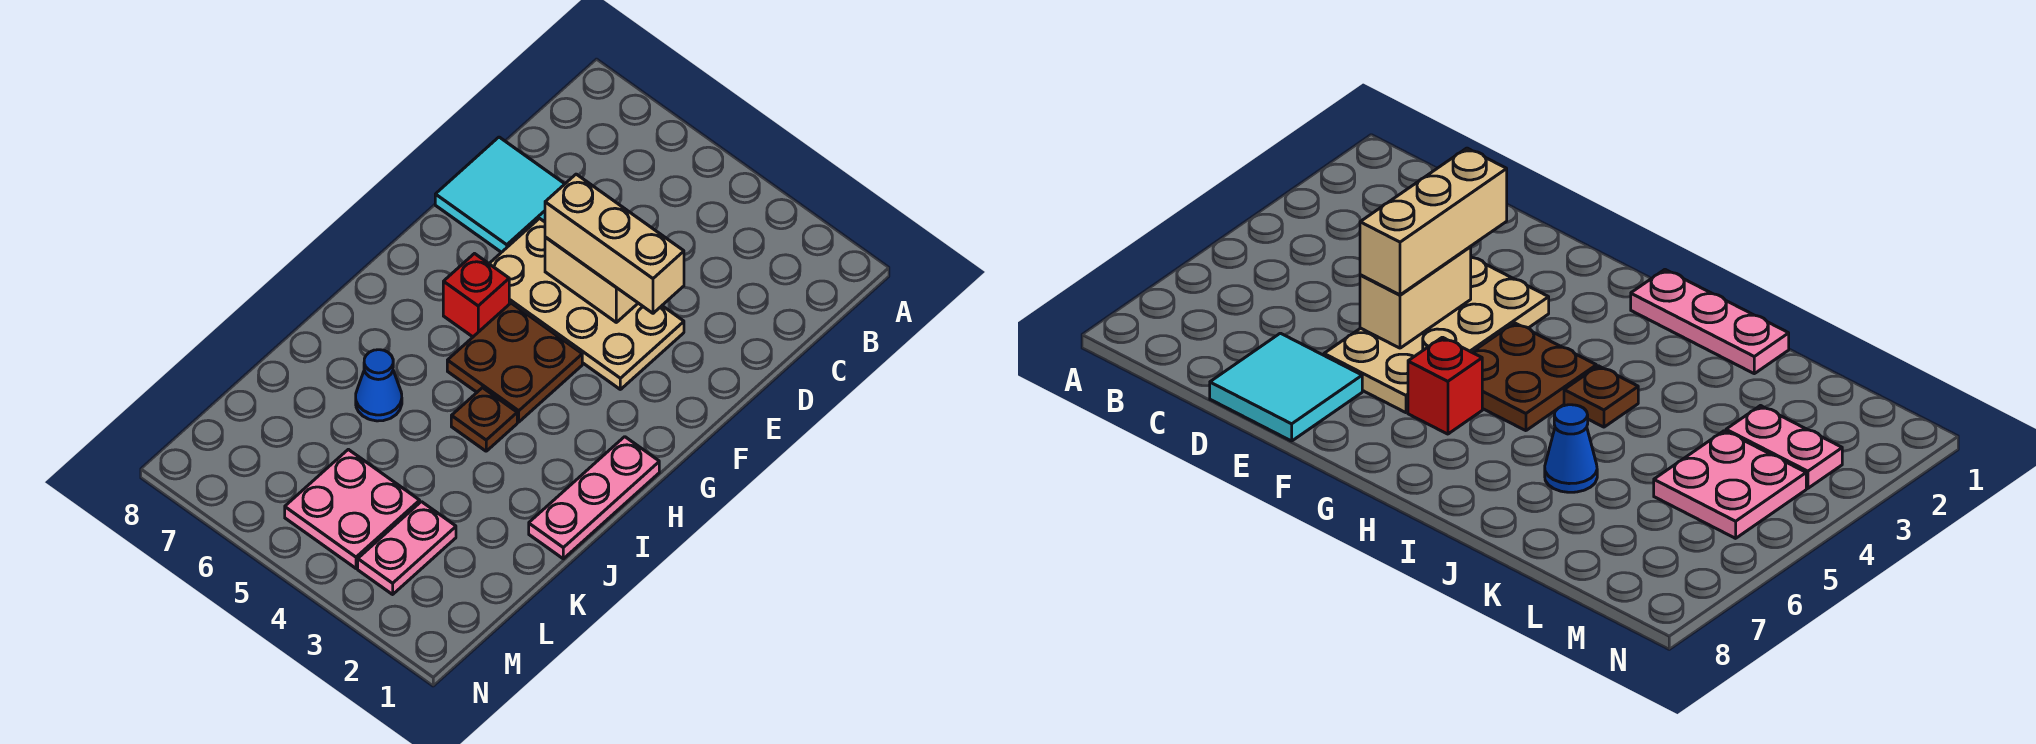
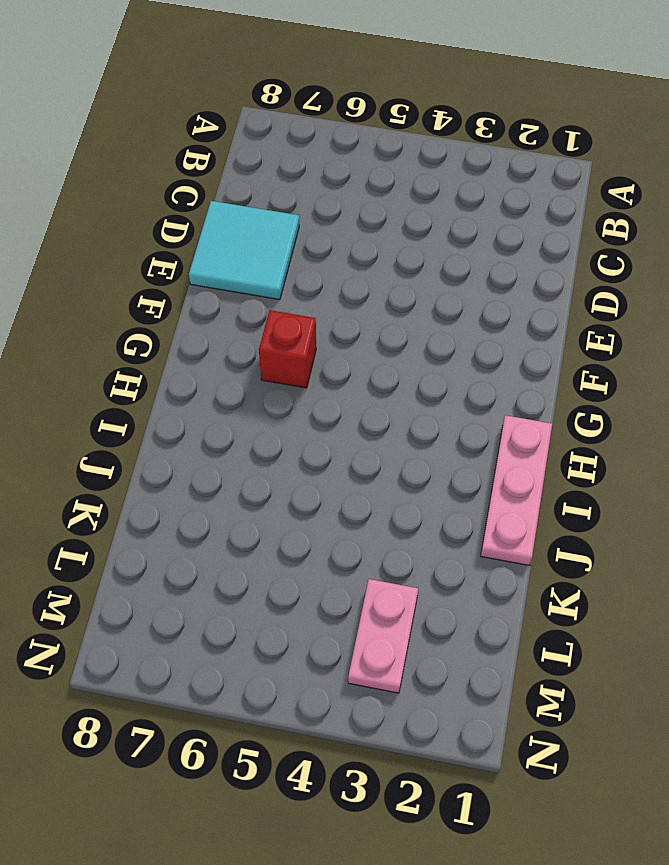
none -> tan 2x4 plate [489,218,684,389]
none -> brown 2x2 plate [447,303,582,422]

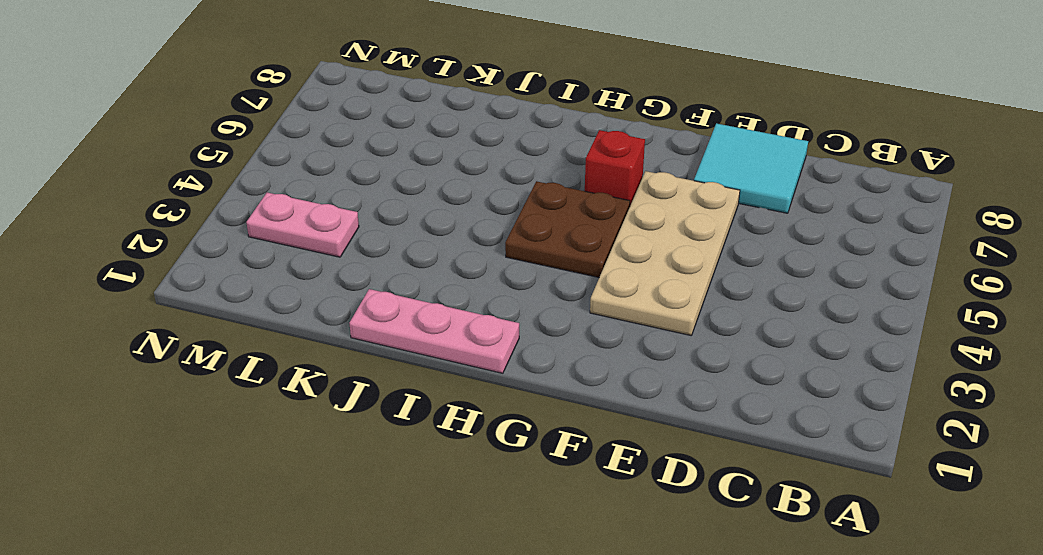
none -> brown 1x1 plate [451,388,517,451]
none -> blue 1x1 cone [356,350,402,421]

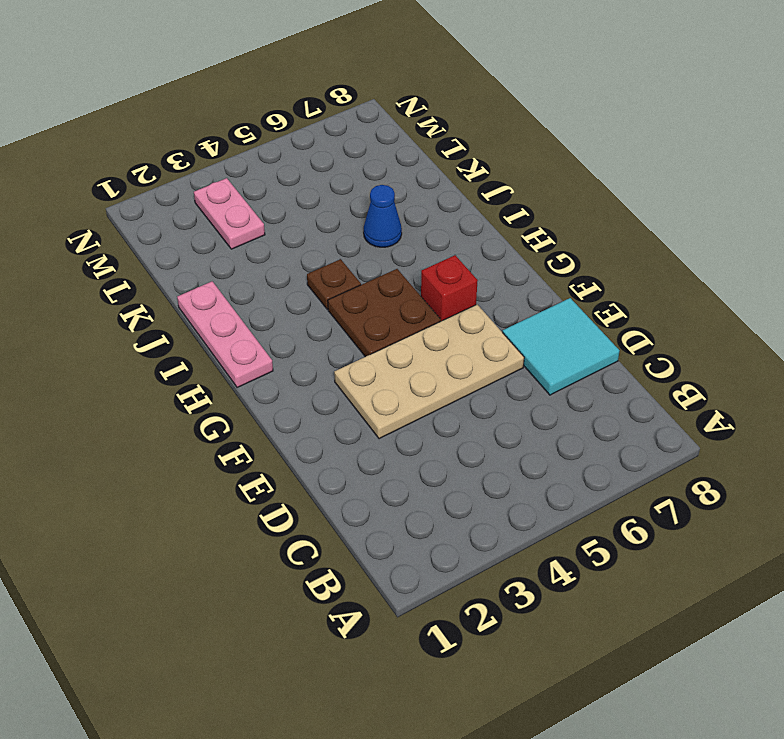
none -> pink 2x2 plate [285,449,420,568]
none -> tan 1x2 brick [545,237,638,322]

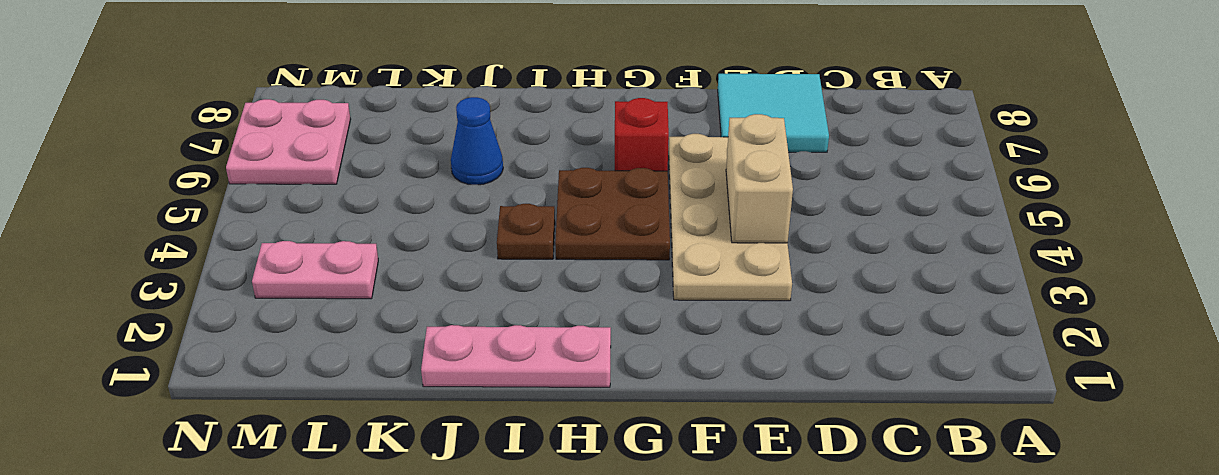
pink 2x2 plate [226,99,351,184] -> pink 2x2 plate moved to [285,449,420,568]
none -> tan 1x3 brick [545,174,684,313]

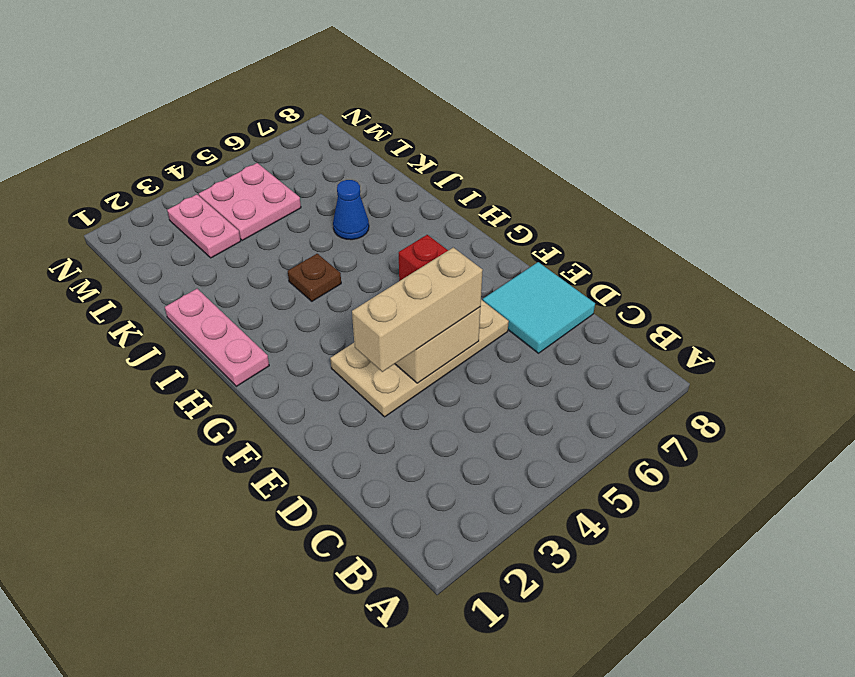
none -> brown 2x2 plate [447,303,582,422]

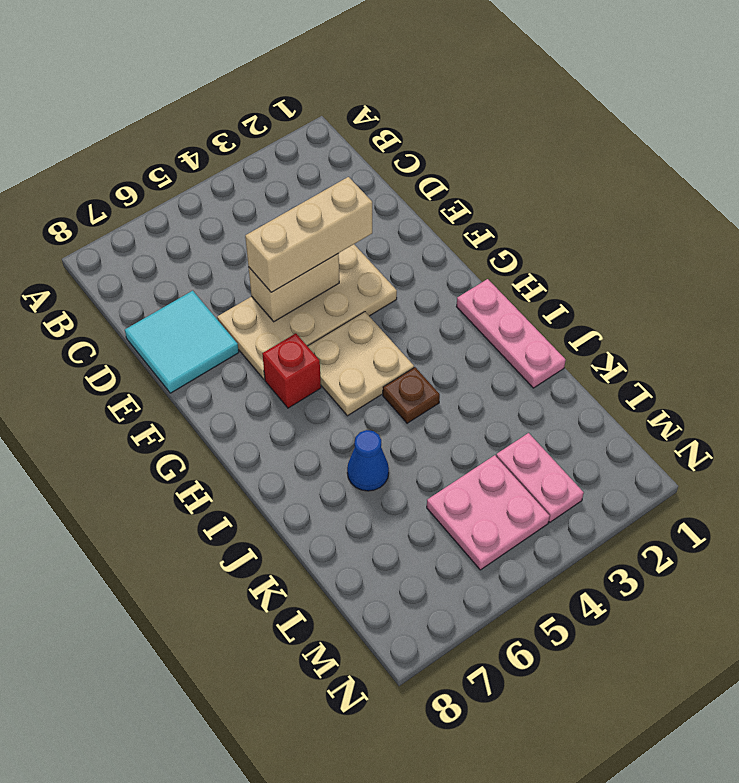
tan 2x2 plate [308,312,414,416] -> brown 2x2 plate [447,303,582,422]

